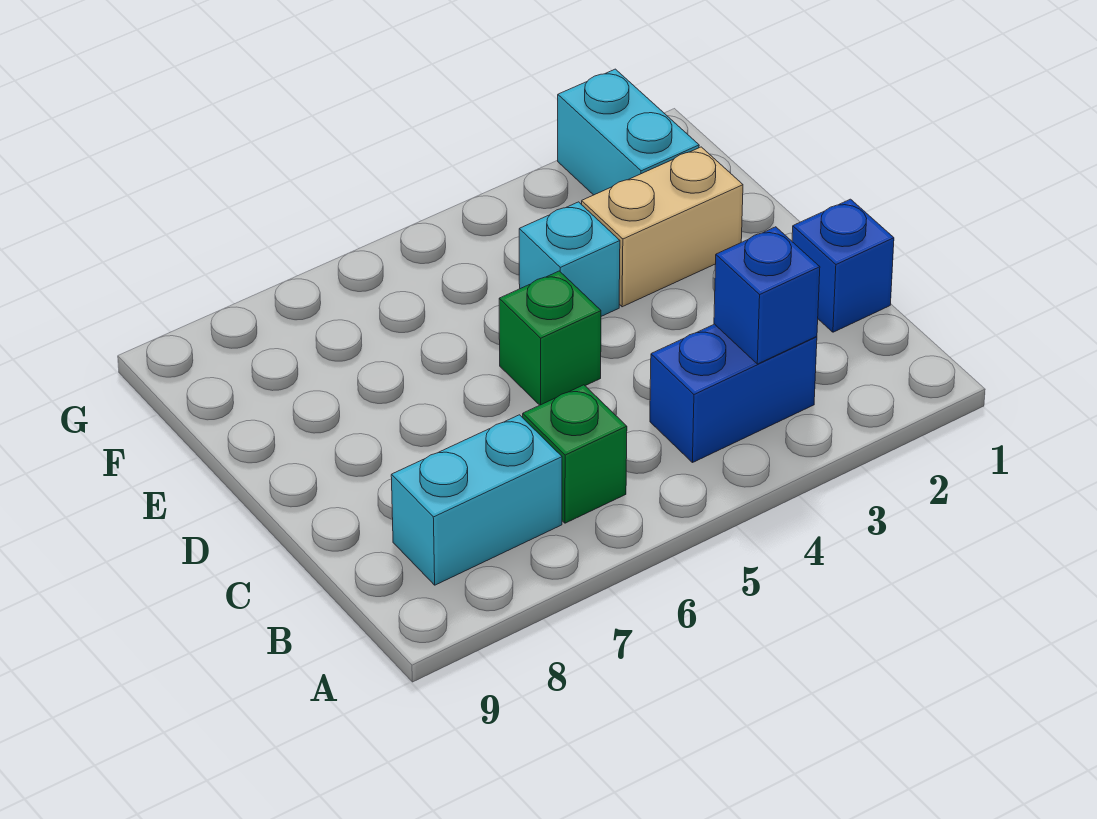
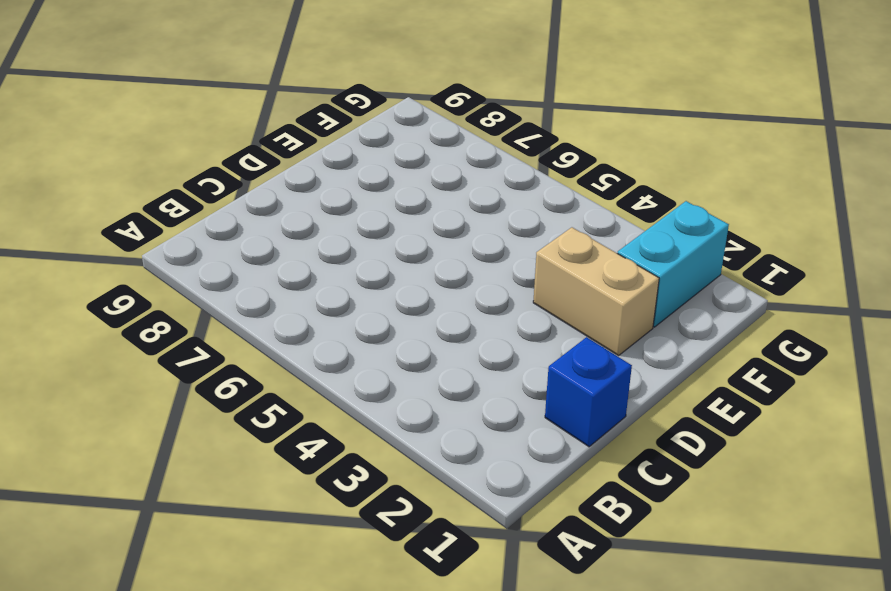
none -> blue 1x2 brick [650,324,817,463]
none -> green 1x1 brick [523,385,627,523]

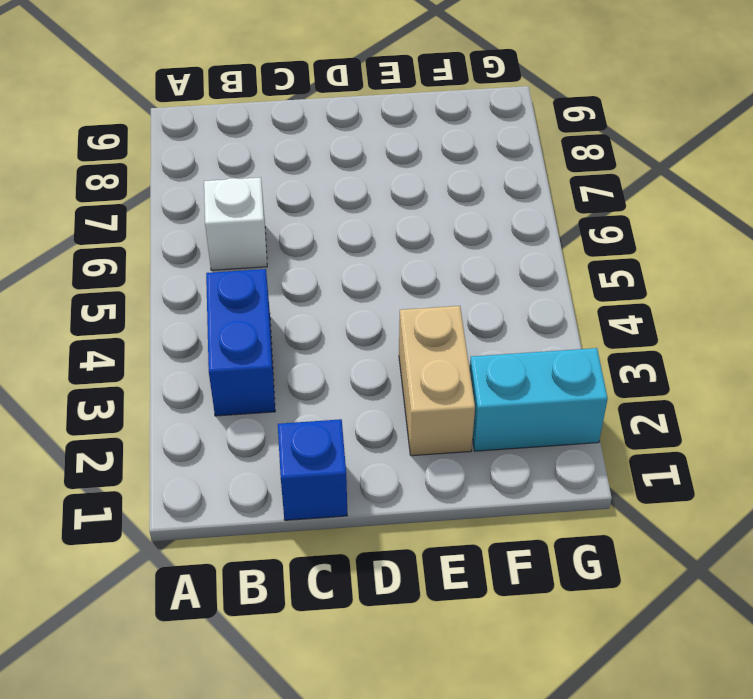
white 1x1 brick [204,177,267,270] -> green 1x1 brick [523,385,627,523]
none -> cyan 1x2 brick [391,415,562,585]
none -> green 1x1 brick [499,271,601,405]

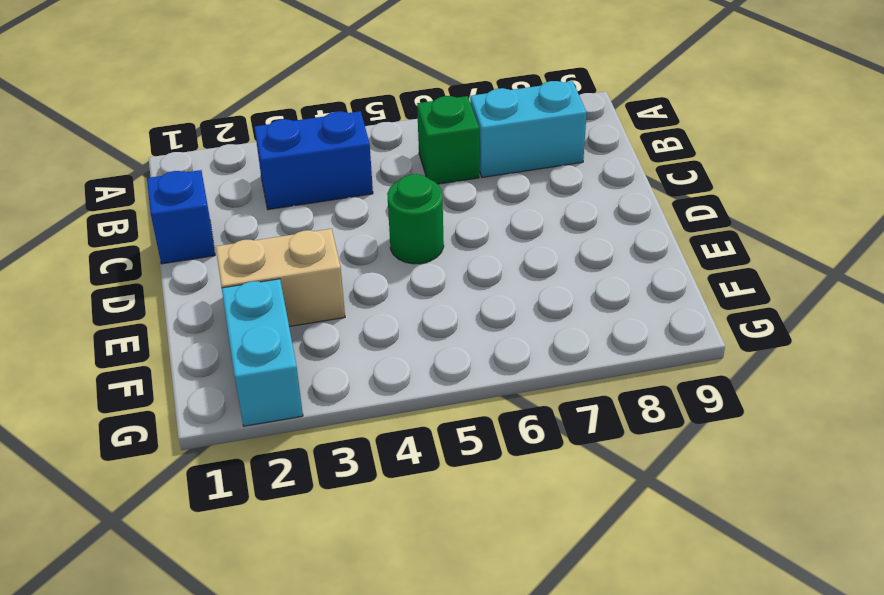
green 1x1 round brick [387,174,444,264] -> green 1x1 brick [499,271,601,405]
none -> cyan 1x1 brick [519,202,620,316]
none -> blue 1x1 brick [714,227,820,364]

